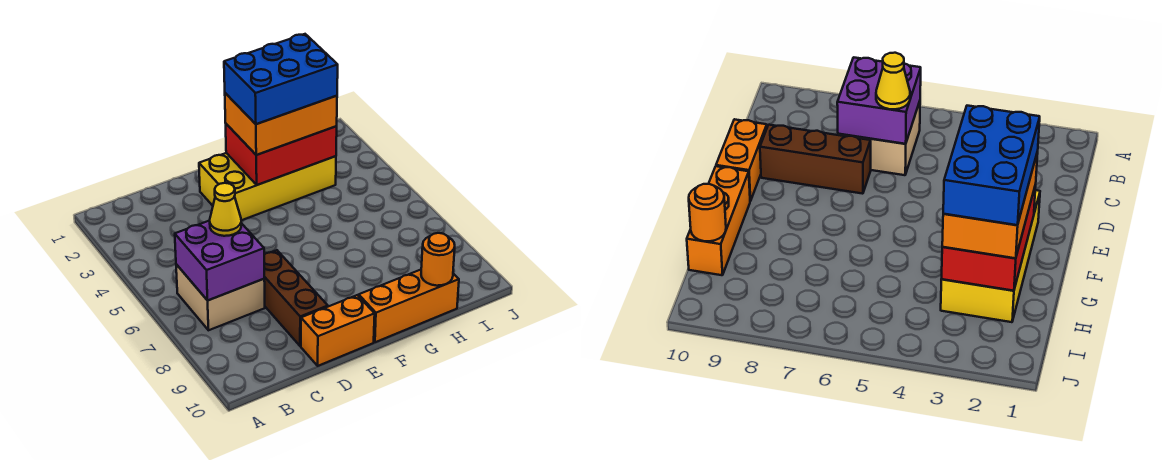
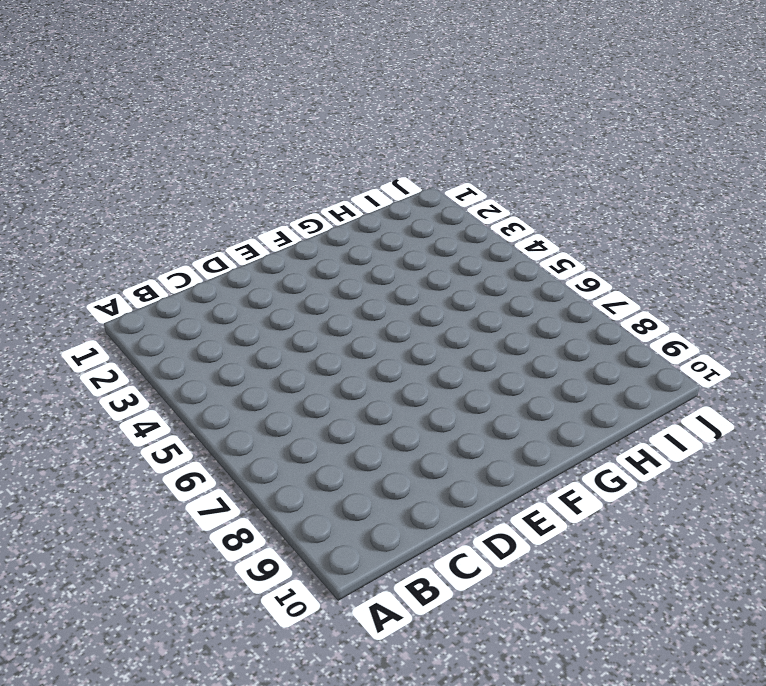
none -> tan 2x2 brick [176,264,265,330]
none -> brown 1x3 brick [264,250,328,346]

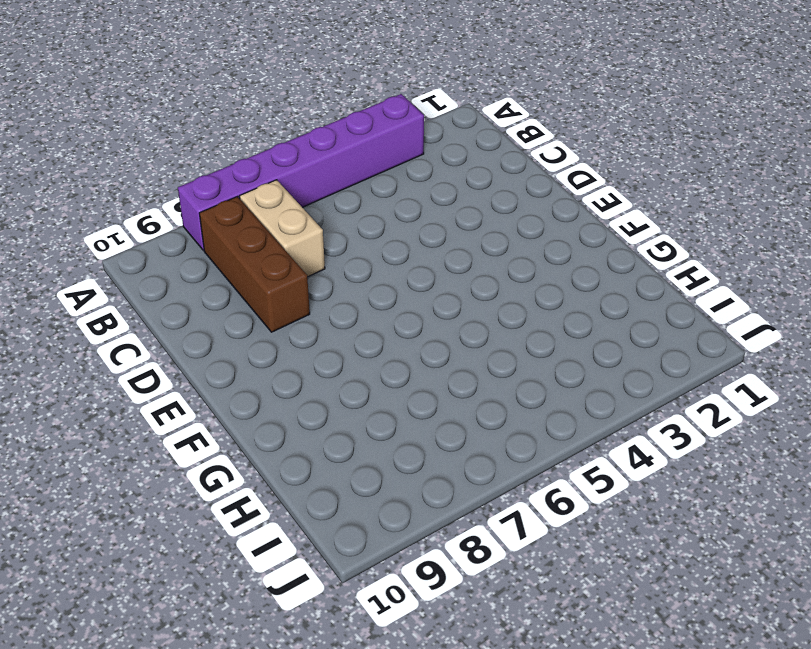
purple 1x6 brick [178,94,424,251] -> none
tan 1x2 brick [239,180,325,277] -> tan 2x2 brick [176,264,265,330]
brown 1x3 brick [199,197,310,332] -> brown 1x3 brick turned to [264,250,328,346]
none -> orange 1x2 brick [301,295,375,366]
none -> yellow 2x4 brick [199,153,336,220]

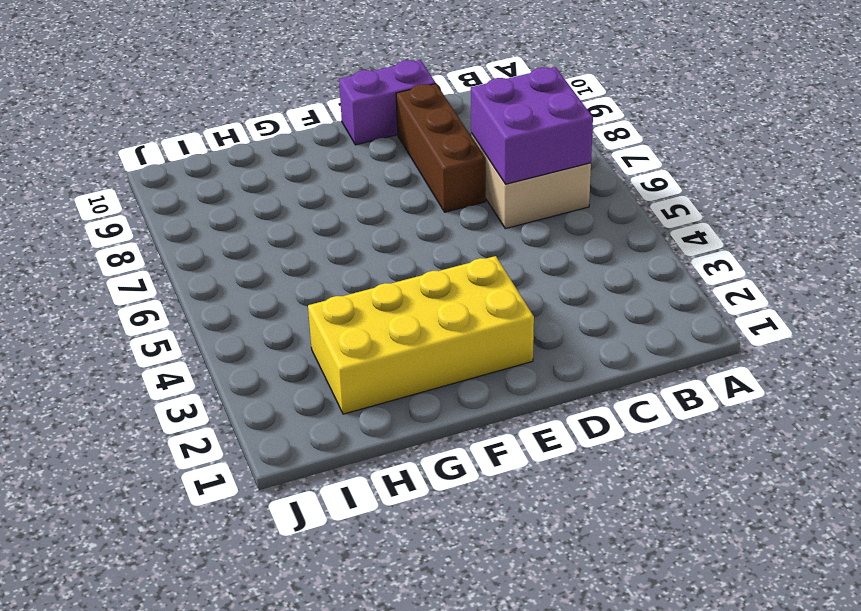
purple 1x2 brick [339,60,436,145] -> orange 1x2 brick [301,295,375,366]
none -> orange 1x3 brick [359,270,459,342]
none -> red 2x3 brick [226,124,337,185]

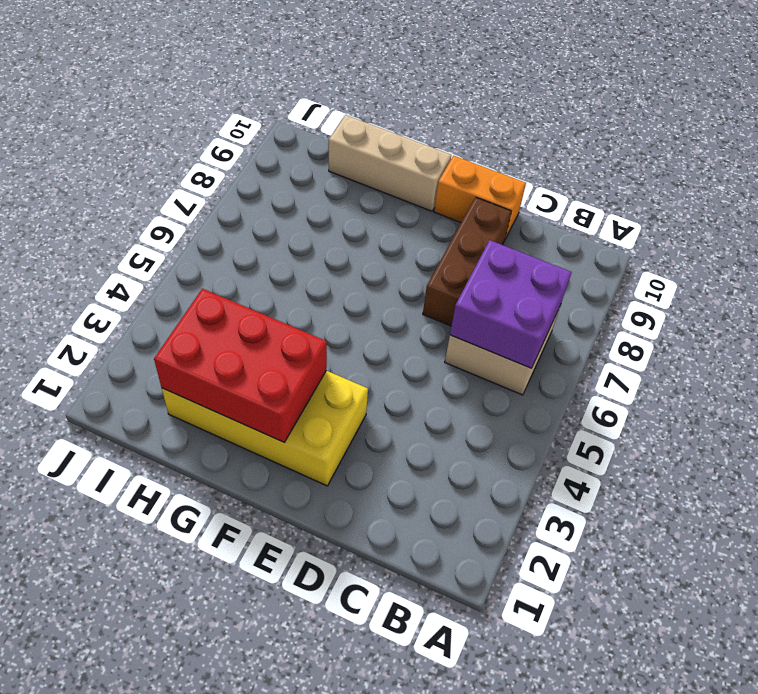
tan 1x3 brick [329,115,451,211] -> orange 1x3 brick [359,270,459,342]
none -> orange 1x1 round brick [421,233,455,286]
none -> yellow 1x1 cone [210,183,241,236]

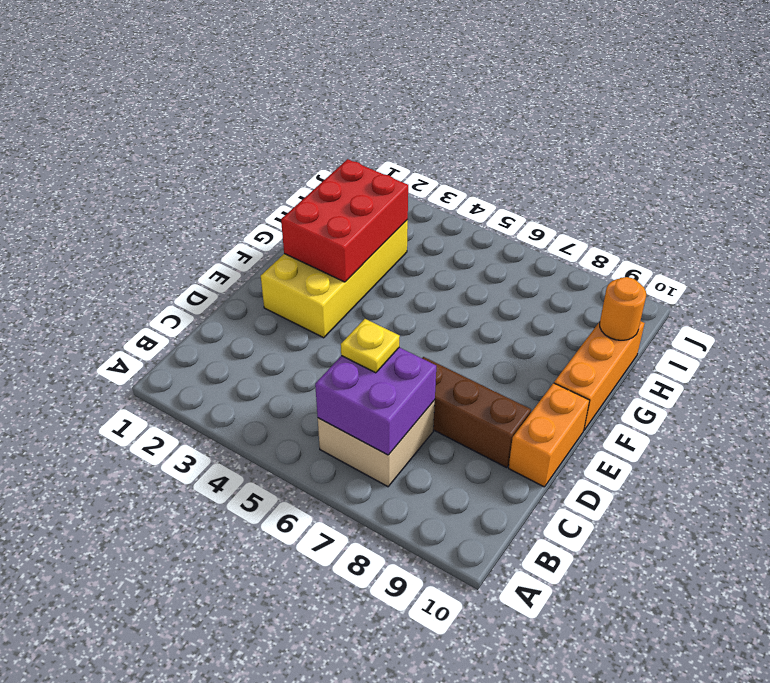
yellow 1x1 plate [341,319,400,373] -> yellow 1x1 cone [210,183,241,236]
none -> orange 2x3 brick [225,93,337,155]
none -> blue 2x3 brick [224,34,338,124]

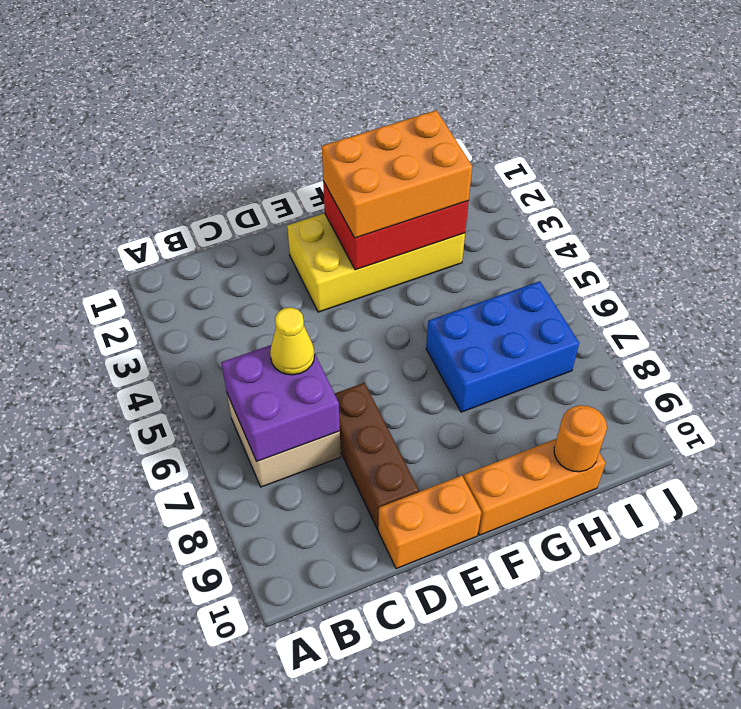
blue 2x3 brick [426,281,579,412] -> blue 2x3 brick moved to [224,34,338,124]

